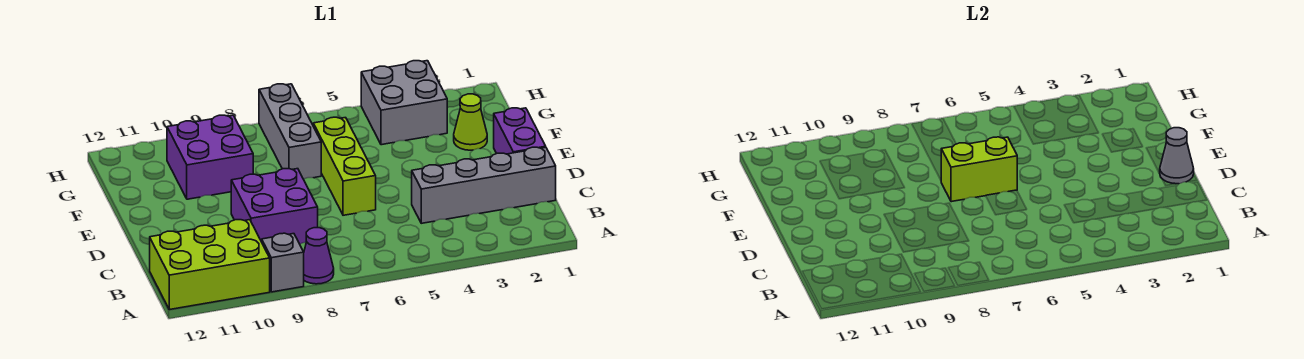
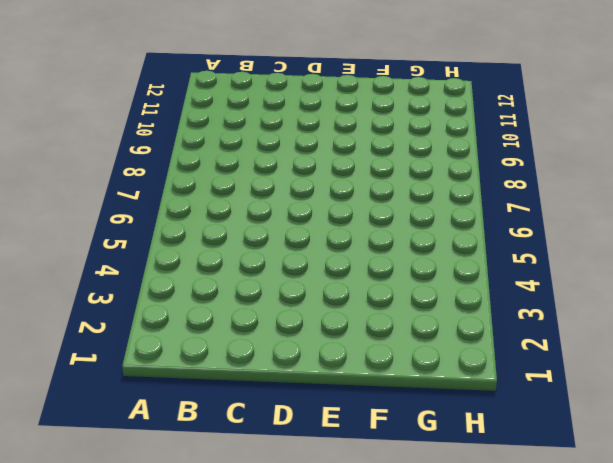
none -> purple 1x1 cone [304,228,334,284]
none -> grey 1x1 brick [262,233,304,292]
none -> lime 2x3 brick [150,220,270,310]

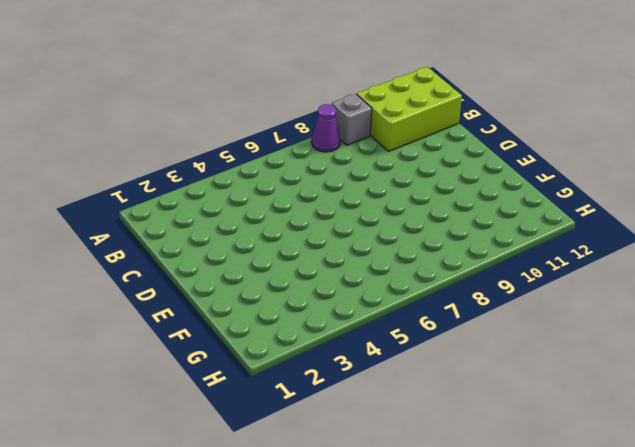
none -> grey 1x4 brick [412,147,556,223]
none -> purple 2x2 brick [231,169,318,244]
none -> purple 1x2 brick [494,108,546,154]

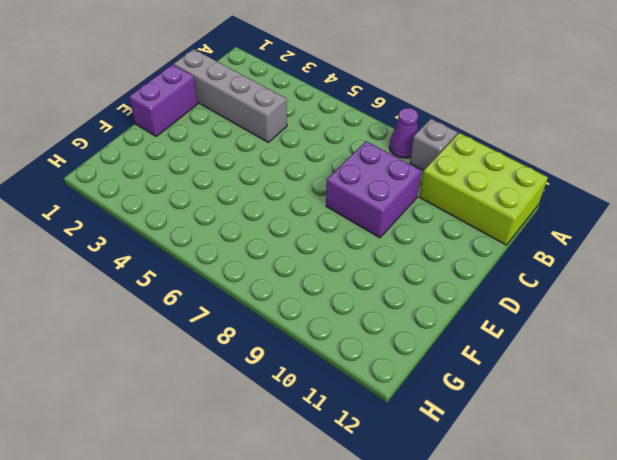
none -> lime 1x3 brick [313,117,376,215]
none -> lime 1x1 cone [454,94,487,150]
none -> grey 1x3 brick [259,84,321,179]

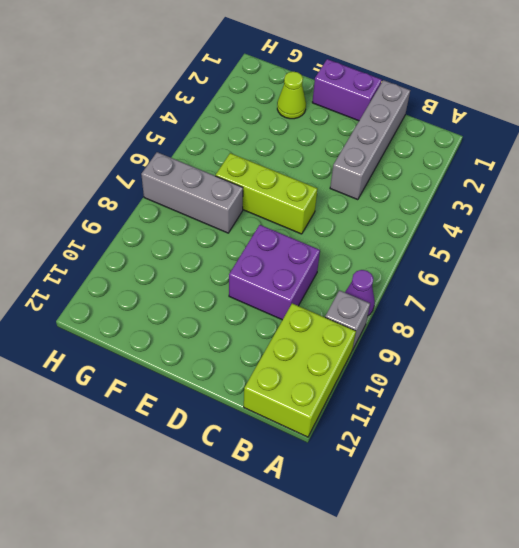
none -> purple 2x2 brick [167,115,253,199]
none -> grey 2x2 brick [361,61,447,145]
none -> grey 1x1 cone [1160,128,1194,184]

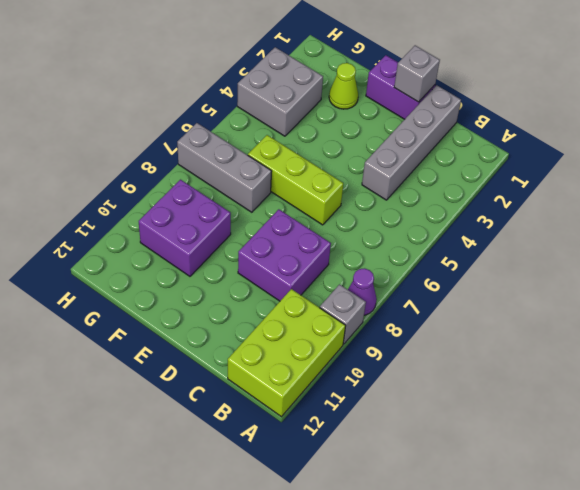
grey 1x1 brick [394,45,440,102] -> grey 1x1 cone [1160,128,1194,184]
none -> lime 1x2 brick [941,137,1017,202]

